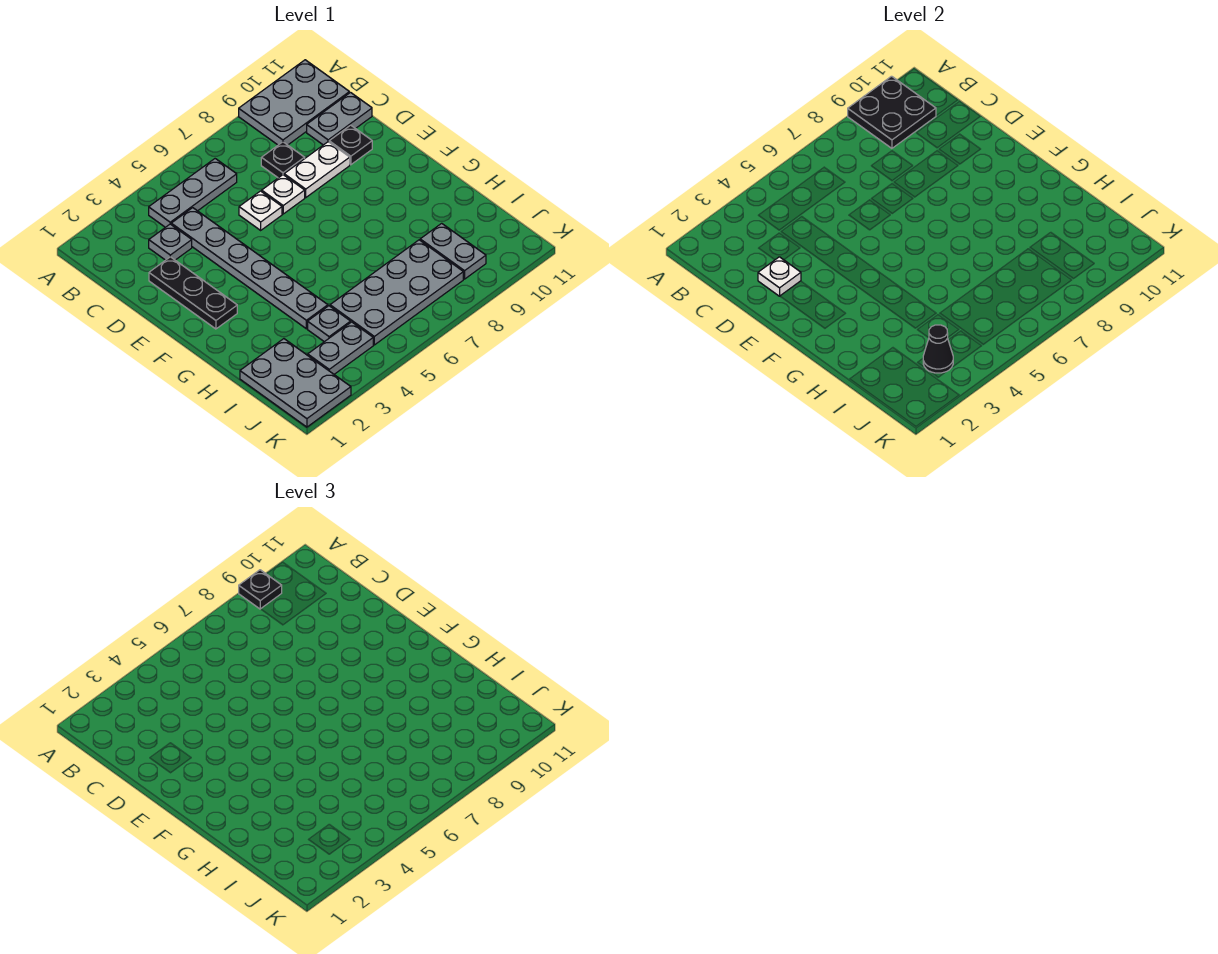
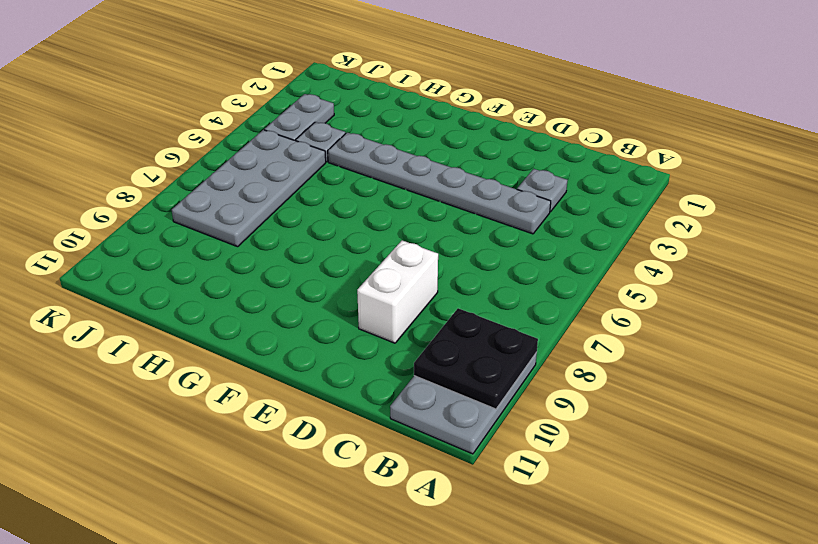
white 1x2 brick [357,240,438,343] -> white 1x2 plate [284,142,350,197]
none -> grey 1x3 plate [149,159,237,227]
none -> black 1x1 plate [261,142,305,178]
none -> grey 1x2 plate [307,93,372,145]

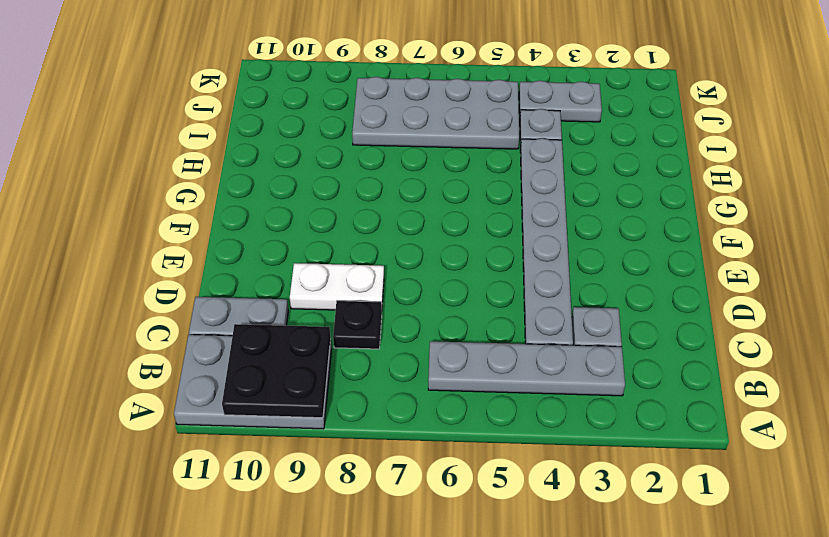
grey 1x4 plate [428,341,625,396] -> grey 1x3 plate [149,159,237,227]
none -> black 1x3 plate [149,257,237,329]
none -> white 1x1 plate [239,191,282,230]
none -> white 1x1 plate [262,175,305,214]

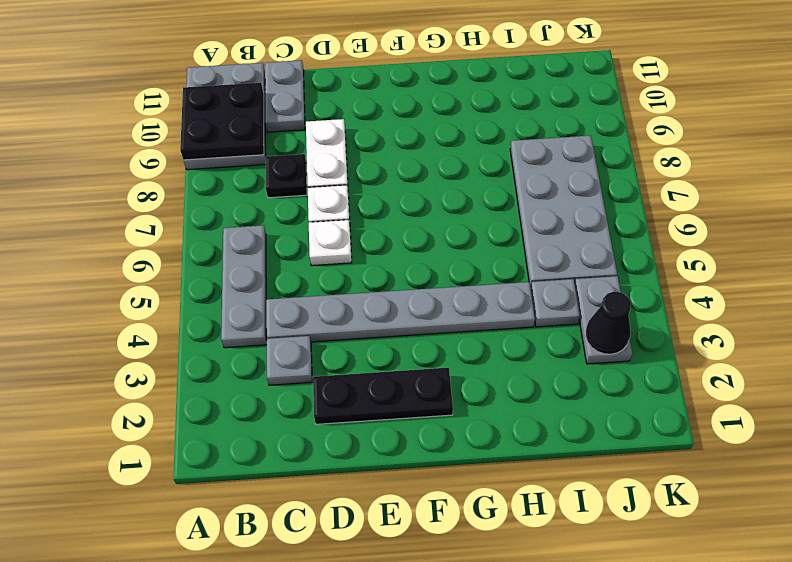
none -> black 1x1 plate [329,125,372,165]
none -> grey 2x3 plate [240,339,351,427]
none -> grey 1x2 plate [420,223,486,279]

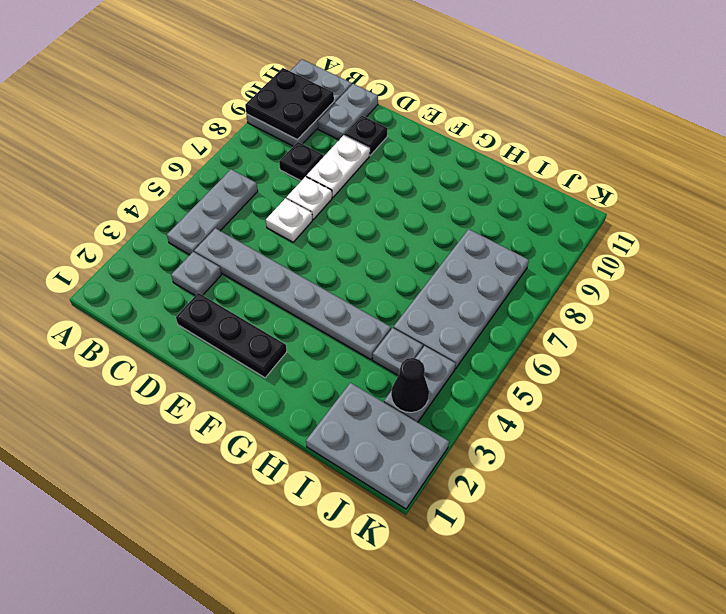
none -> grey 1x2 plate [420,223,486,279]
none -> white 1x1 plate [758,257,801,296]
none -> black 1x1 plate [239,570,282,609]

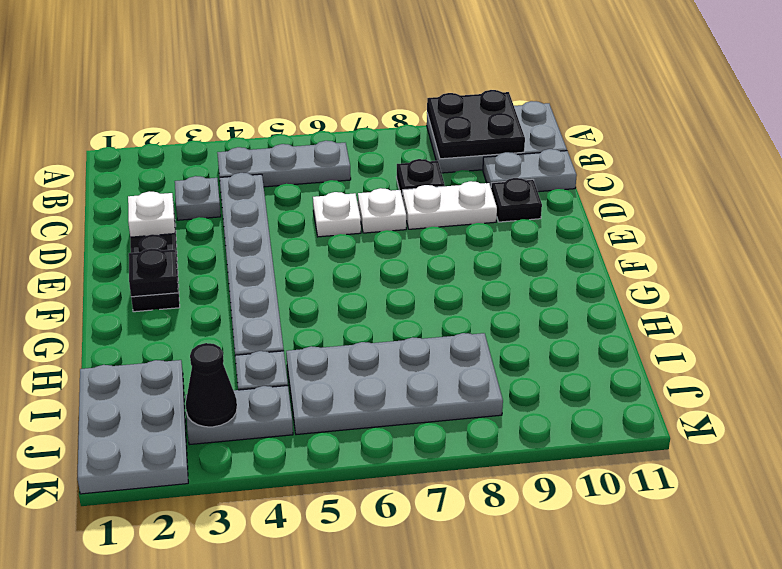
black 1x1 plate [129,248,178,297] -> black 1x1 plate moved to [239,570,282,609]
none -> grey 1x2 plate [420,223,486,279]

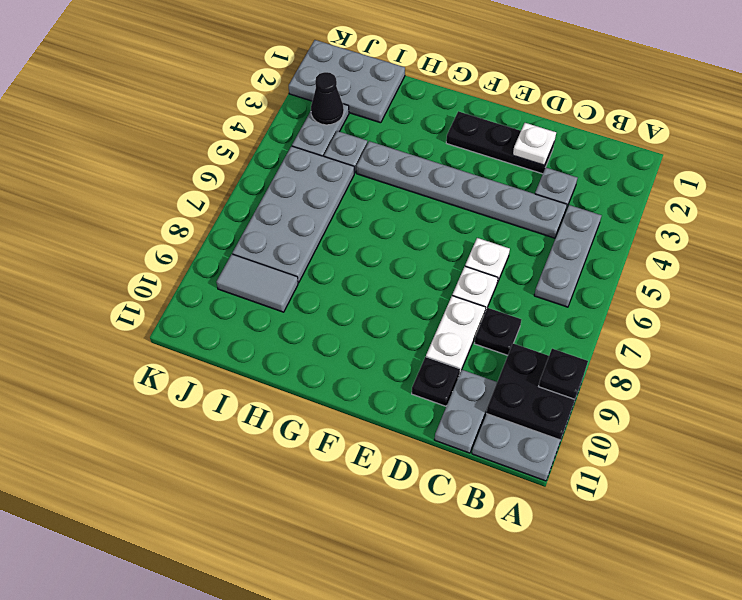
grey 1x2 tile [217,254,298,312] -> grey 1x2 plate [420,223,486,279]

